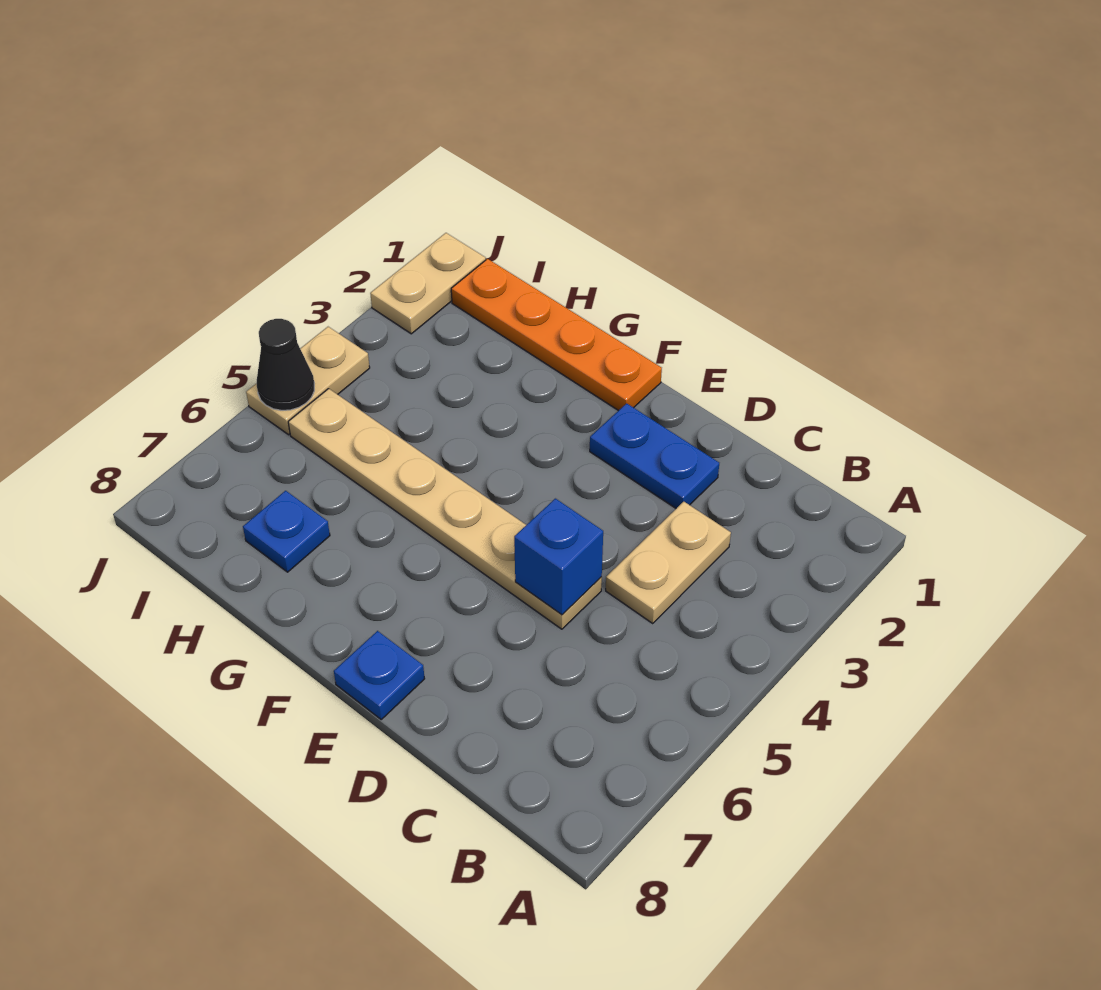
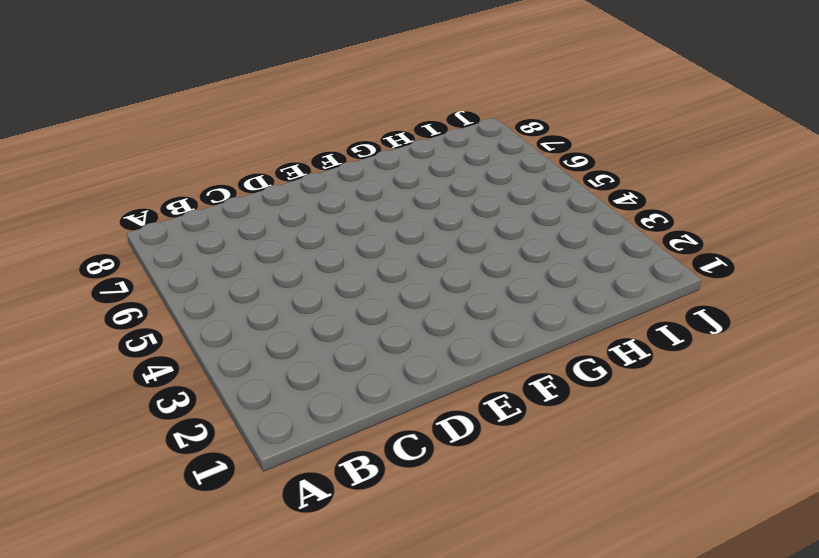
none -> tan 1x2 plate [606,502,731,623]
none -> blue 1x2 plate [590,403,719,508]

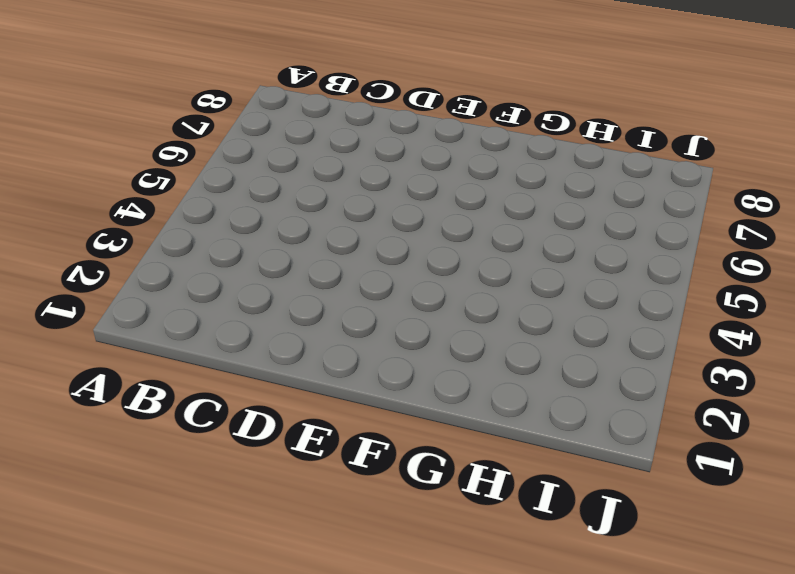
none -> tan 1x2 plate [606,502,731,623]
none -> blue 1x2 plate [590,403,719,508]

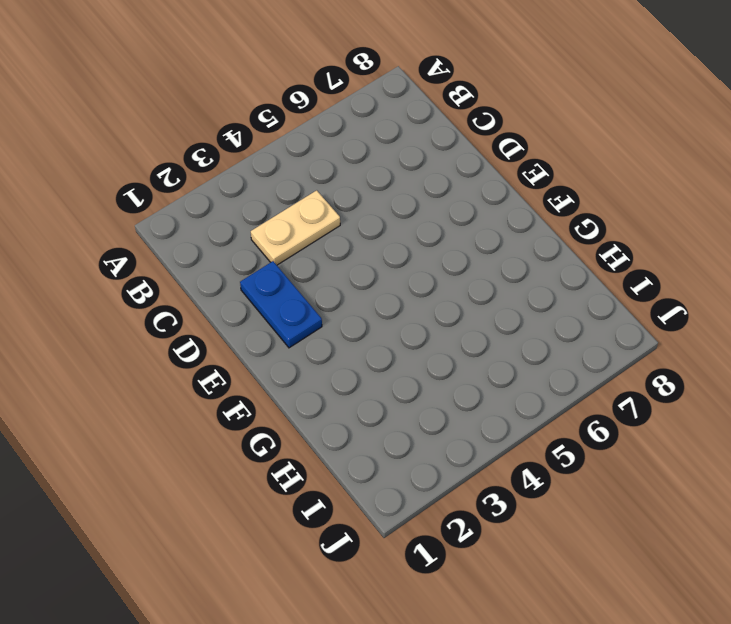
none -> tan 1x6 plate [288,389,602,629]
none -> blue 1x1 plate [334,631,425,719]

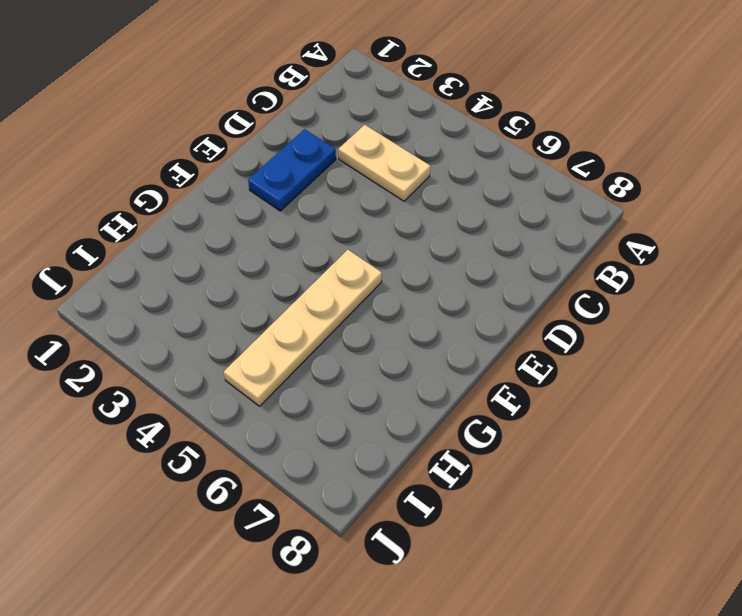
tan 1x4 plate [224,250,382,406] -> tan 1x6 plate [288,389,602,629]
none -> blue 1x1 plate [334,631,425,719]
none -> orange 1x4 plate [451,259,662,411]

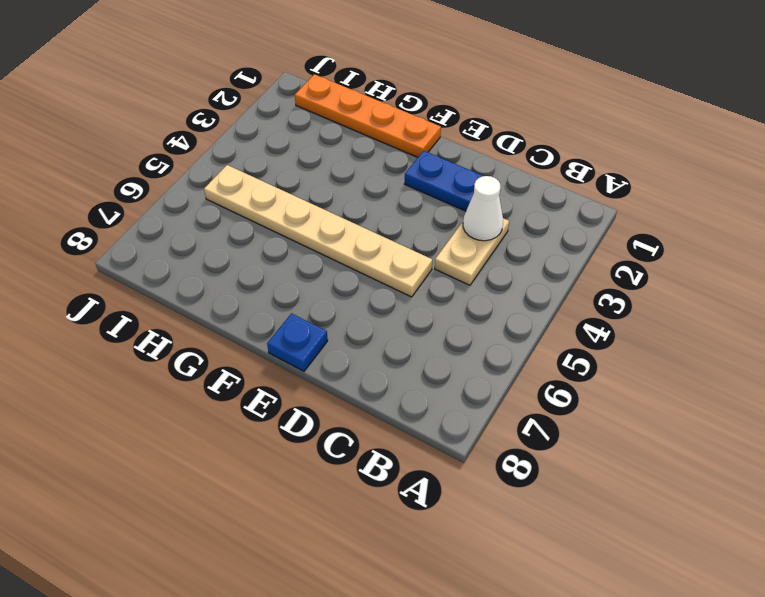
white 1x1 cone [463,176,503,241] -> none
none -> blue 1x1 plate [243,491,330,572]
none -> tan 1x2 plate [370,233,486,334]

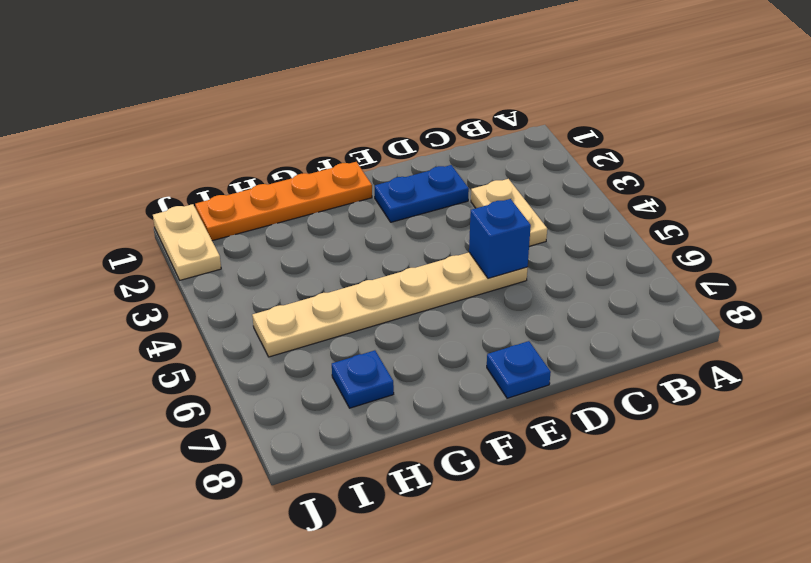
none -> tan 1x2 plate [246,327,370,435]
none -> black 1x1 cone [257,319,314,410]

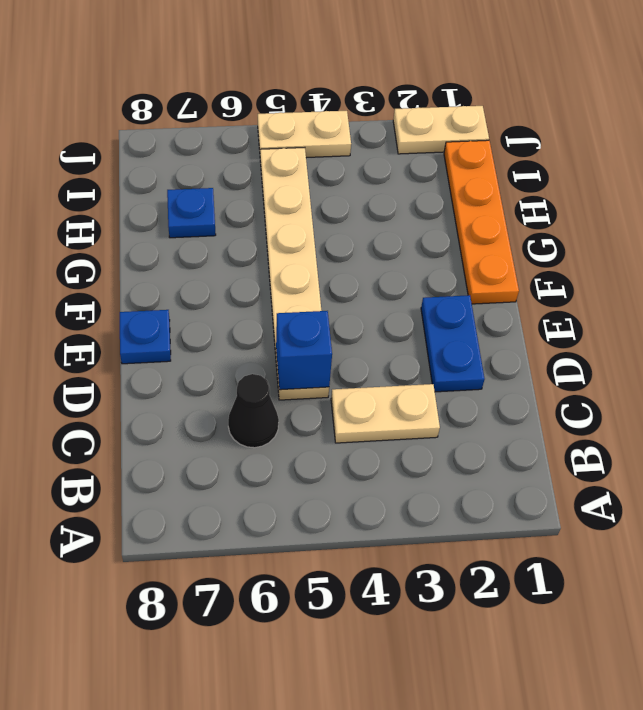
black 1x1 cone [228,374,279,448] -> black 1x1 cone moved to [257,319,314,410]

